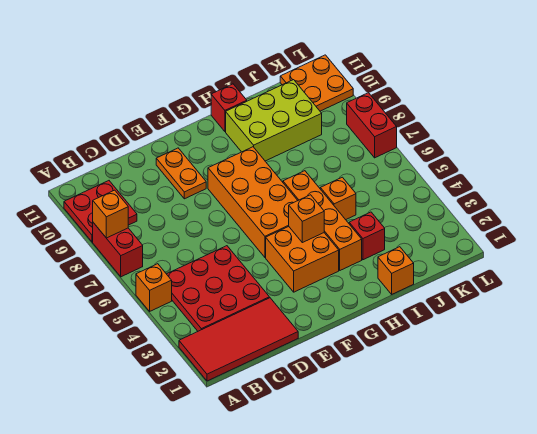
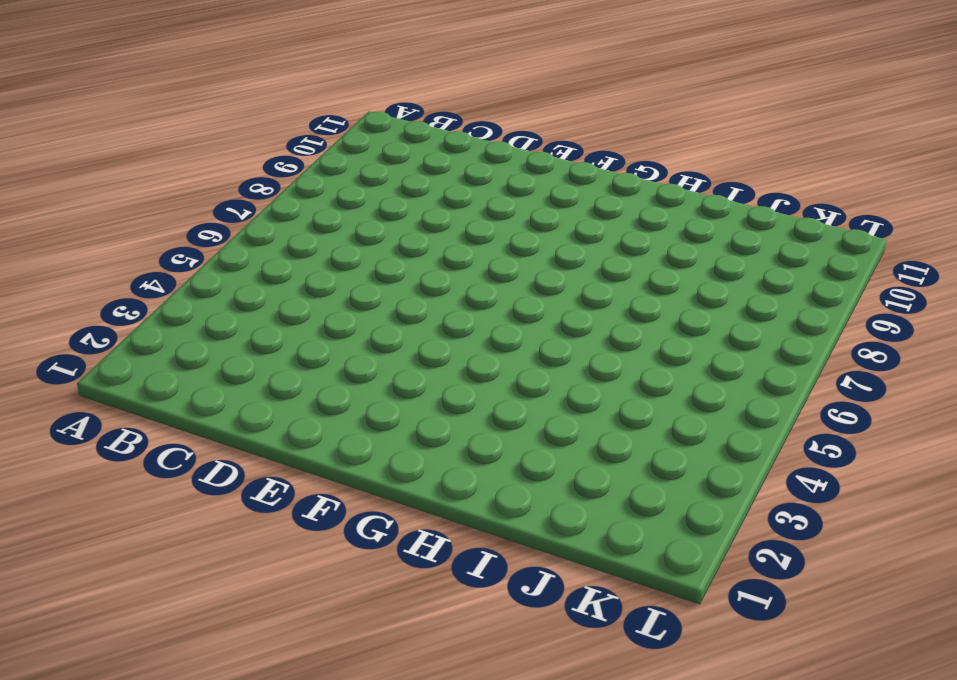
none -> red 2x4 tile [179,298,298,381]
none -> orange 1x1 brick [136,264,172,311]
none -> red 1x2 brick [93,223,143,277]

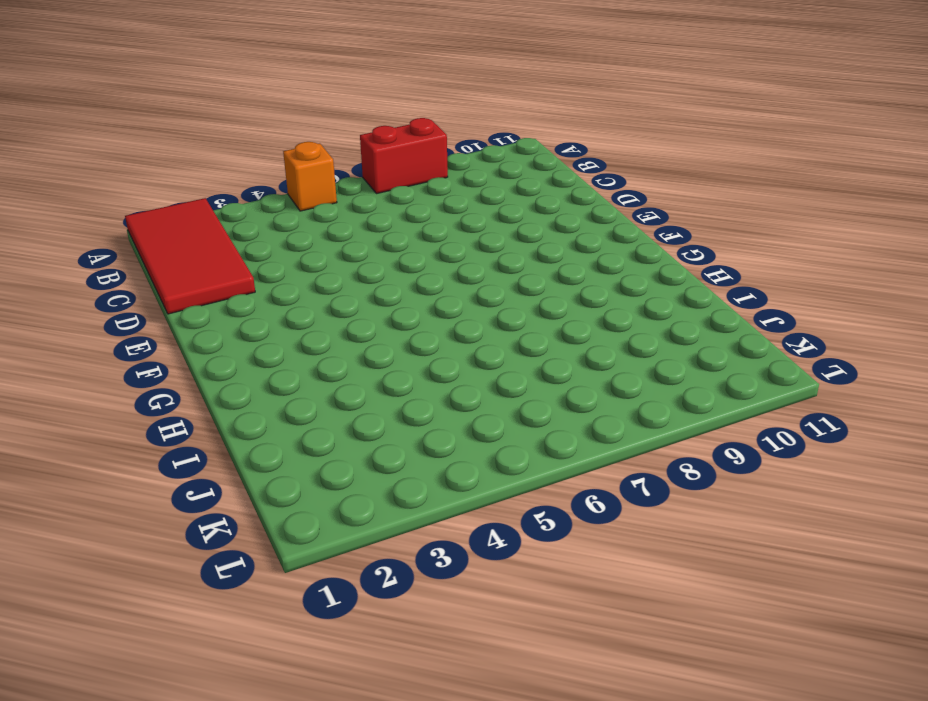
none -> red 2x2 plate [64,181,137,242]
none -> red 3x3 plate [167,246,269,331]
none -> orange 1x2 plate [156,148,206,199]

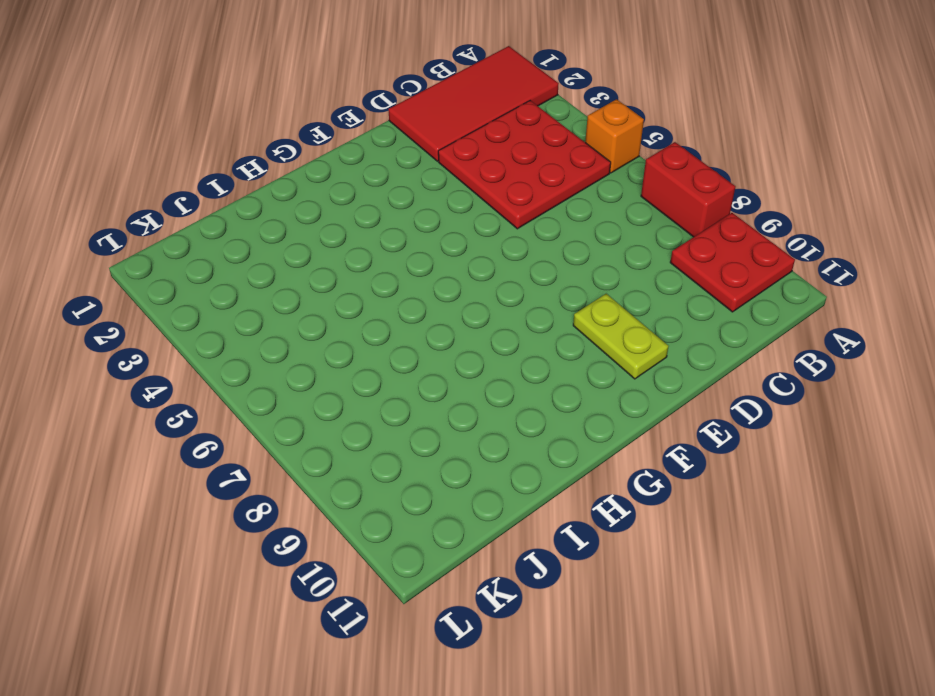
lime 1x2 plate [573,294,669,379] -> orange 1x2 plate [156,148,206,199]
none -> orange 2x2 brick [266,227,339,292]
none -> orange 2x4 brick [208,147,298,257]
none -> orange 1x4 brick [283,171,362,270]

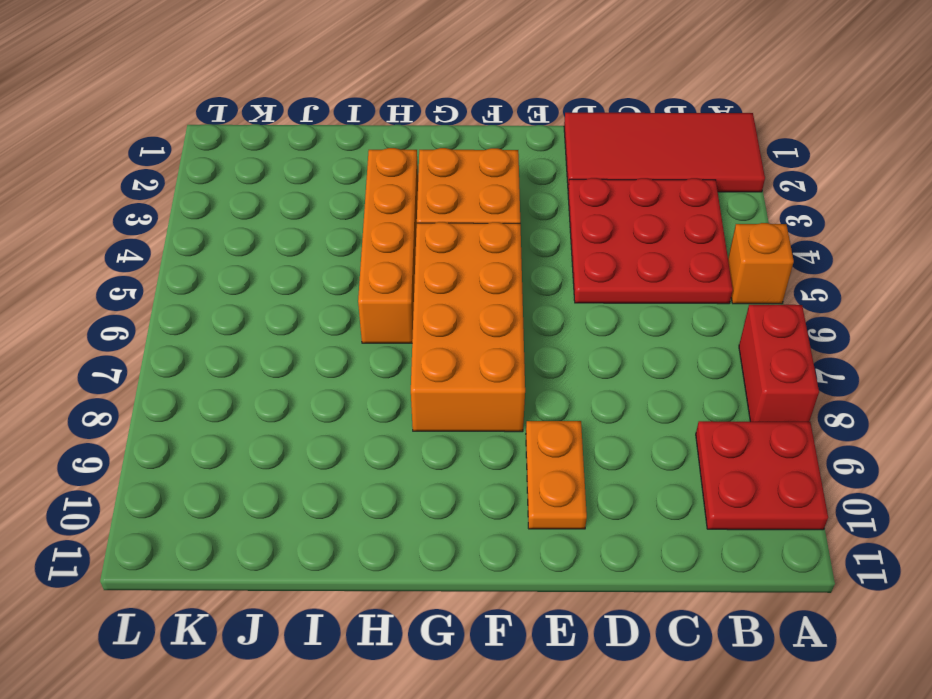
none -> lime 2x3 brick [226,80,322,161]
none -> red 1x1 brick [211,84,247,132]
none -> orange 1x1 brick [378,247,414,294]

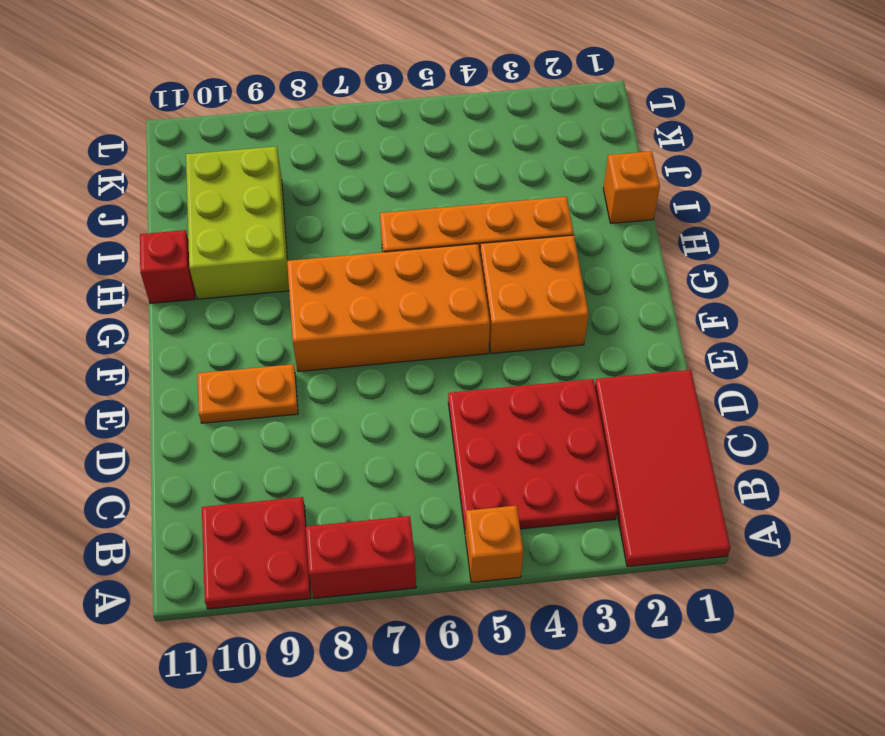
none -> red 1x1 brick [349,212,385,260]
none -> orange 1x1 brick [320,177,356,220]
none -> orange 2x2 plate [280,55,353,111]

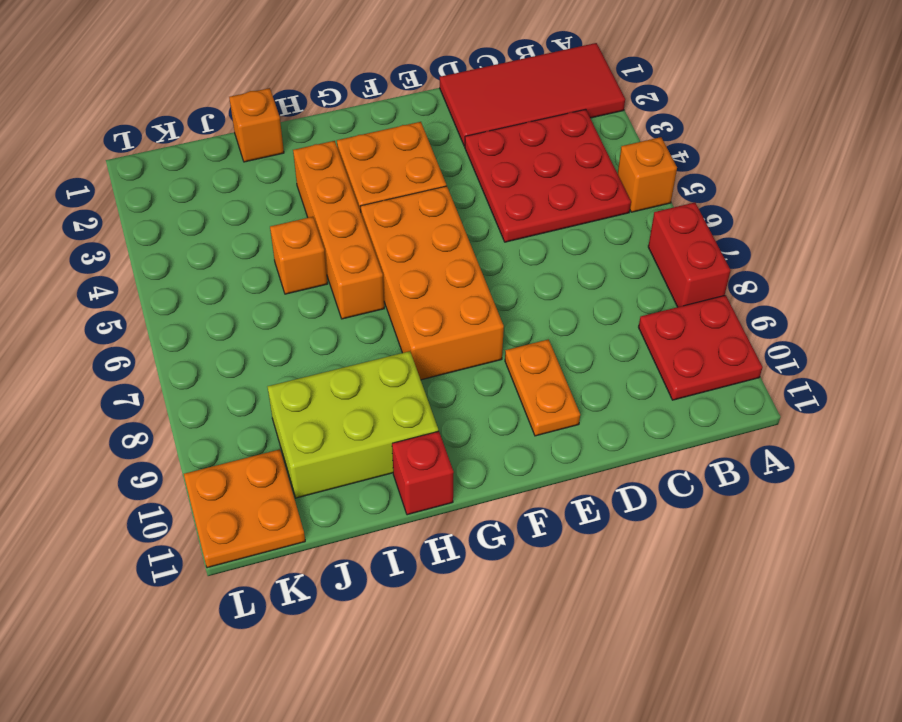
none -> red 1x1 brick [349,212,385,260]
none -> red 1x2 brick [347,93,397,158]
none -> orange 1x1 brick [93,190,128,238]

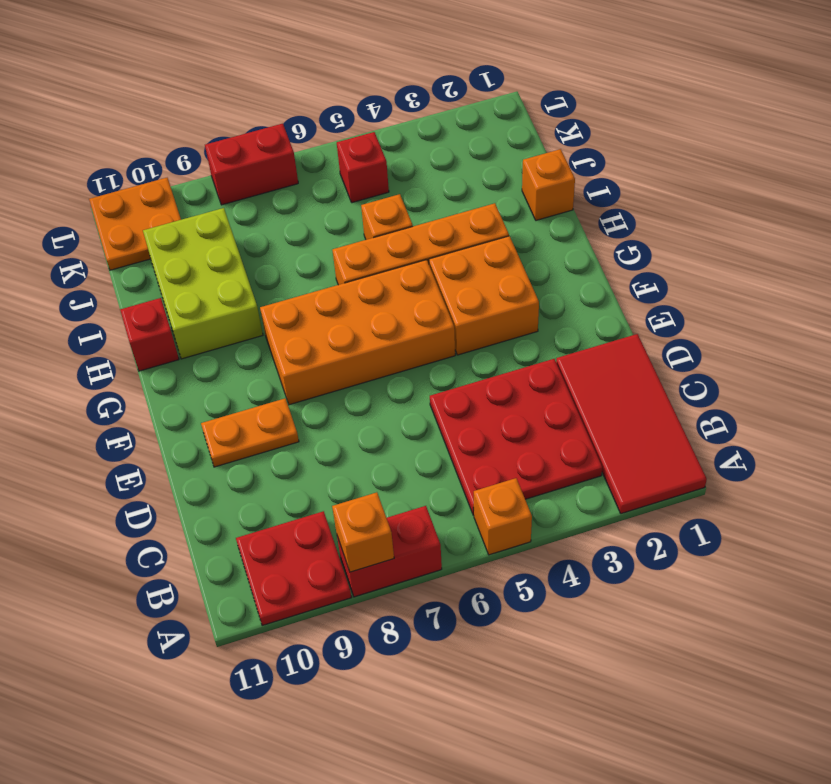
red 1x1 brick [337,132,389,203] -> red 1x1 brick moved to [349,212,385,260]
none -> orange 1x1 brick [289,195,324,243]

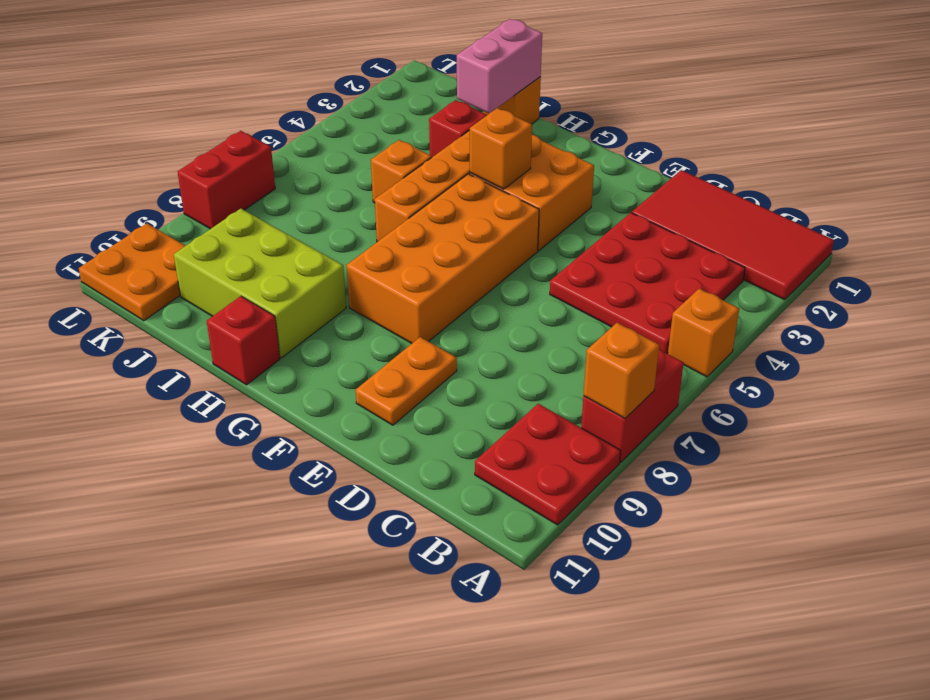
pink 1x2 brick [457,19,542,113] -> none

